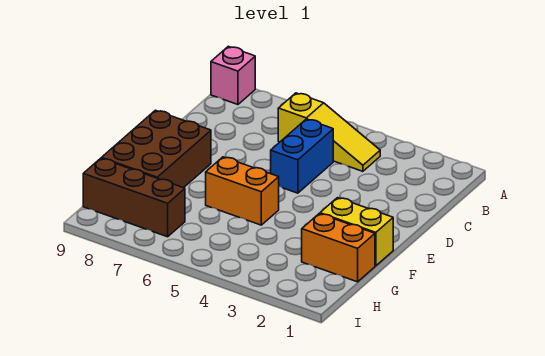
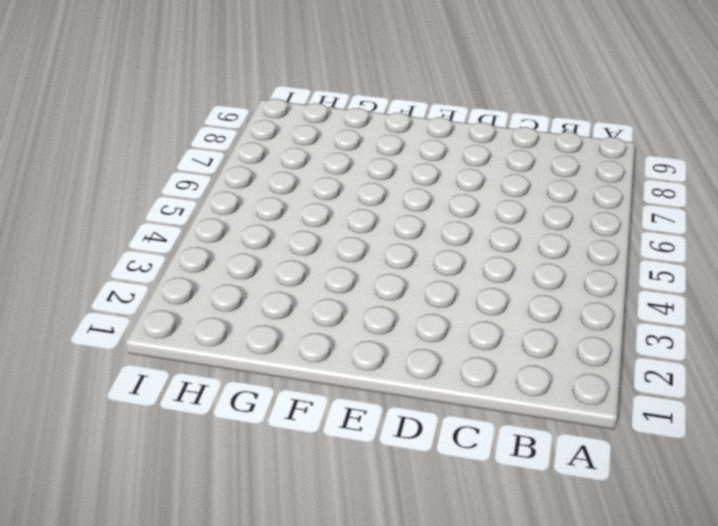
none -> pink 1x1 brick [211,46,255,105]
none -> yellow 1x3 slope [278,93,380,171]

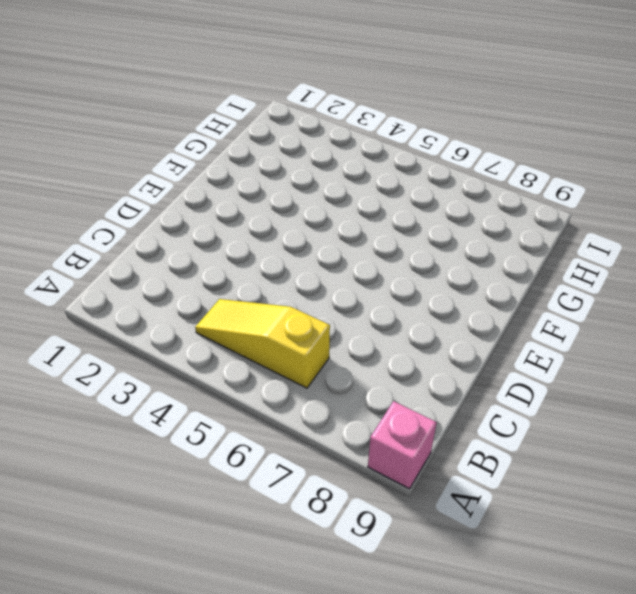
none -> blue 1x2 brick [271,119,333,193]
none -> brown 2x3 brick [101,110,211,188]

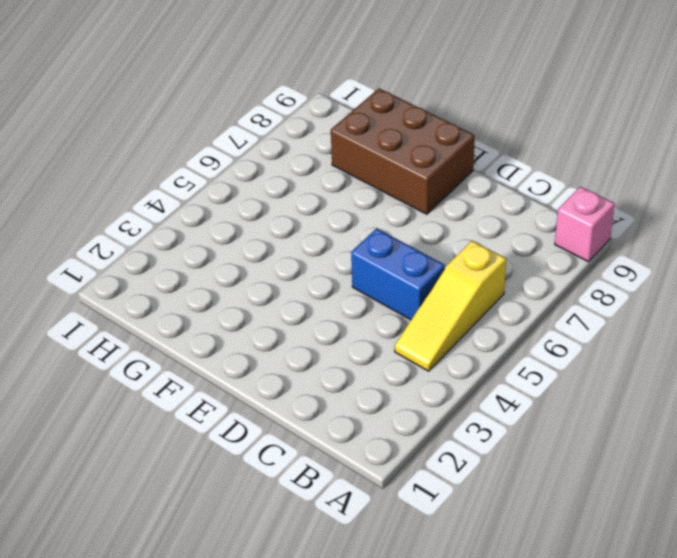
none -> yellow 1x2 brick [320,198,393,266]
none -> orange 1x2 brick [206,157,279,225]

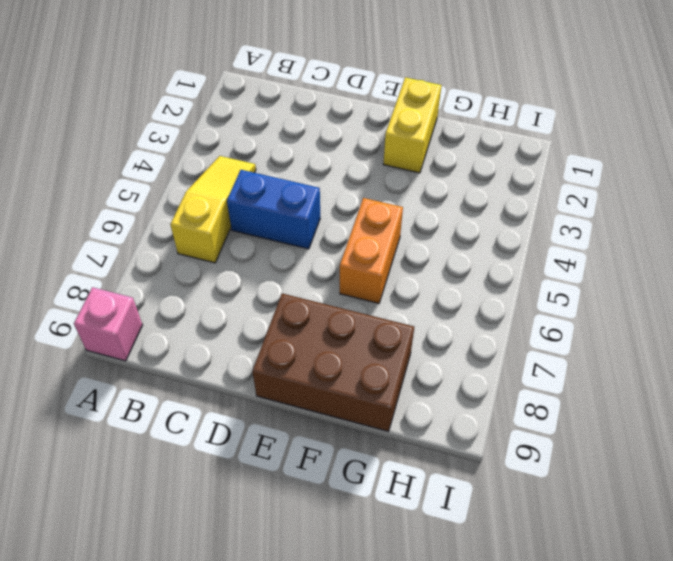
none -> orange 1x2 brick [302,214,375,282]
none -> brown 1x3 brick [83,158,185,237]

